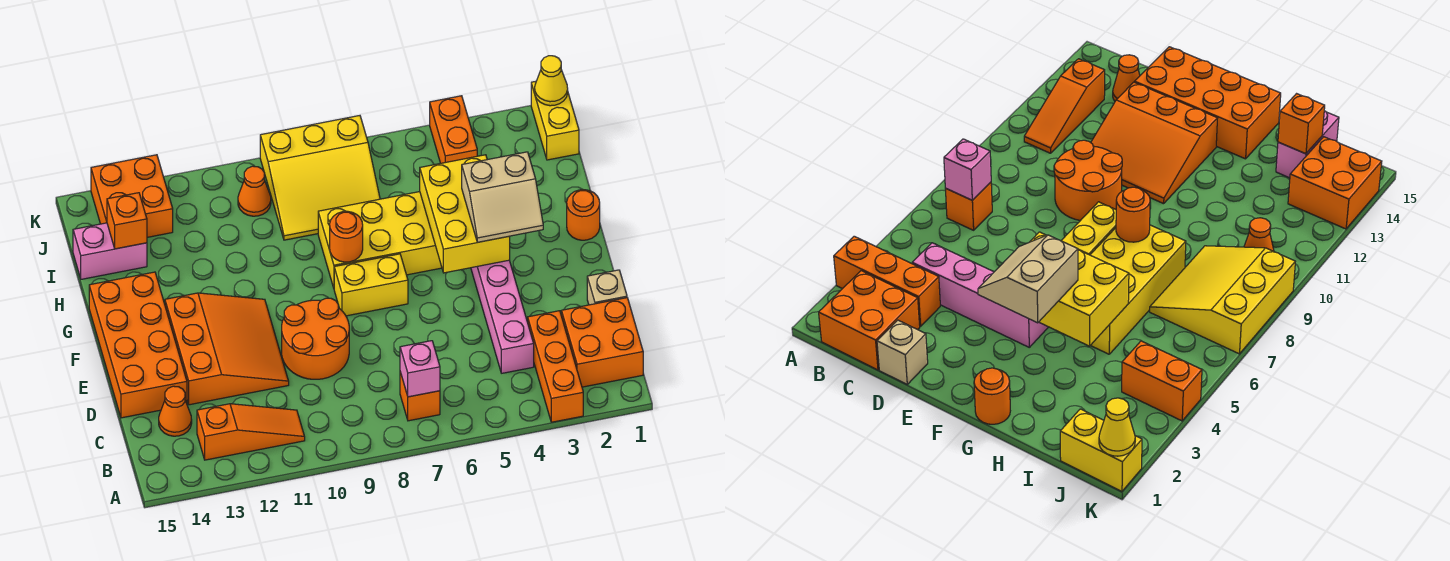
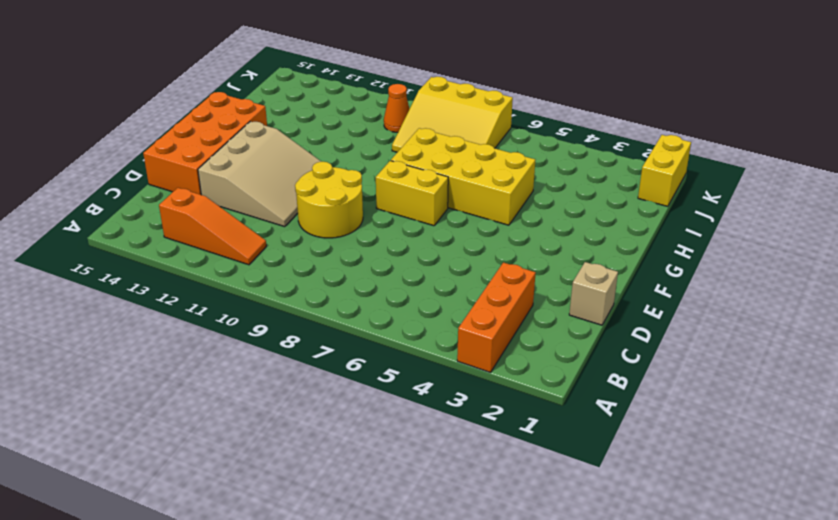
yellow 2x2 round brick [295,162,363,238] -> orange 2x2 round brick [282,298,349,379]
tan 3x3 slope [198,121,321,227] -> orange 3x3 slope [165,293,289,405]
none -> orange 2x2 brick [561,298,643,387]
none -> orange 1x1 brick [400,372,440,421]
none -> pink 1x4 brick [471,260,534,373]

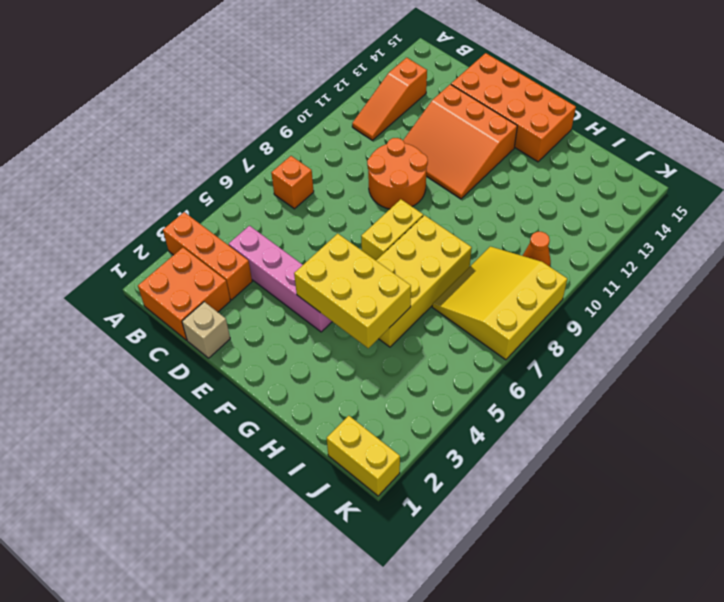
none -> orange 1x1 cone [159,386,192,436]
none -> orange 1x1 round brick [567,190,600,240]
none -> pink 1x2 brick [73,223,147,279]

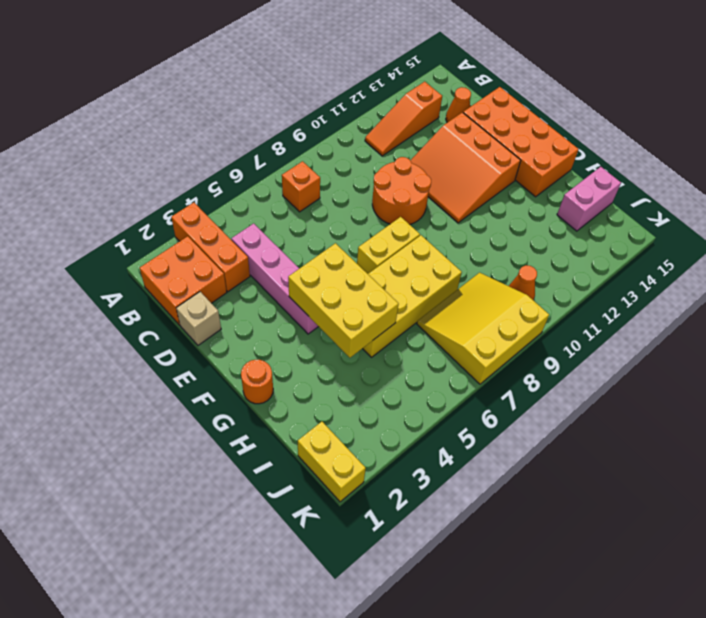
none -> orange 1x2 brick [430,96,477,163]
none -> orange 2x2 brick [91,155,173,237]
none -> pink 1x1 brick [400,341,440,397]

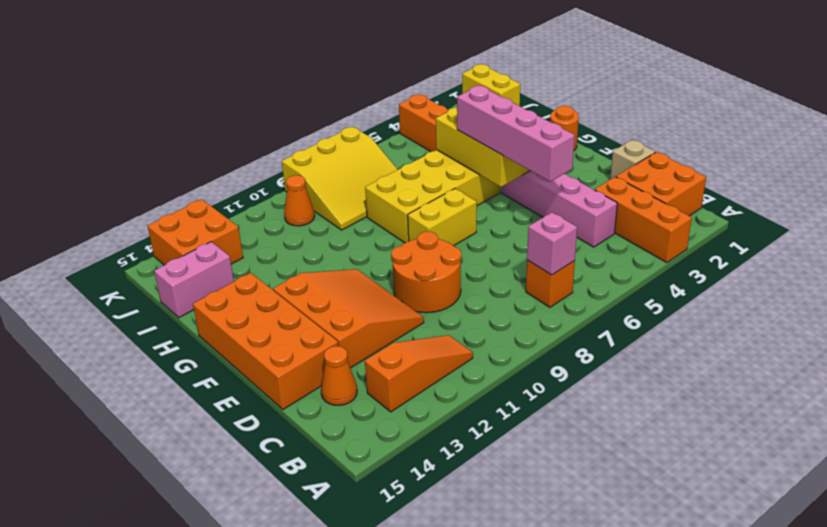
pink 1x4 brick [457,86,575,181] -> none
none -> orange 1x1 round brick [330,211,363,262]
none -> orange 1x1 brick [107,193,147,249]
none -> yellow 1x1 cone [535,56,568,106]

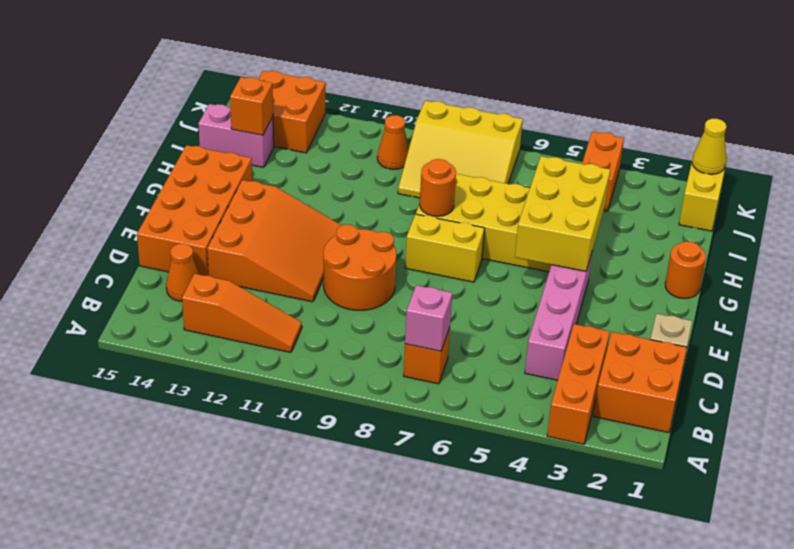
none -> tan 2x2 slope [462,152,543,242]

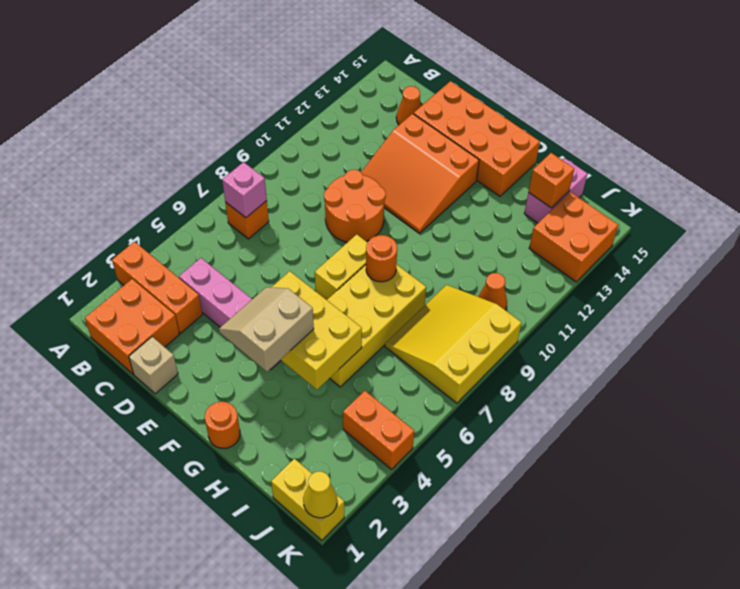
none -> orange 1x3 slope [197,404,305,460]

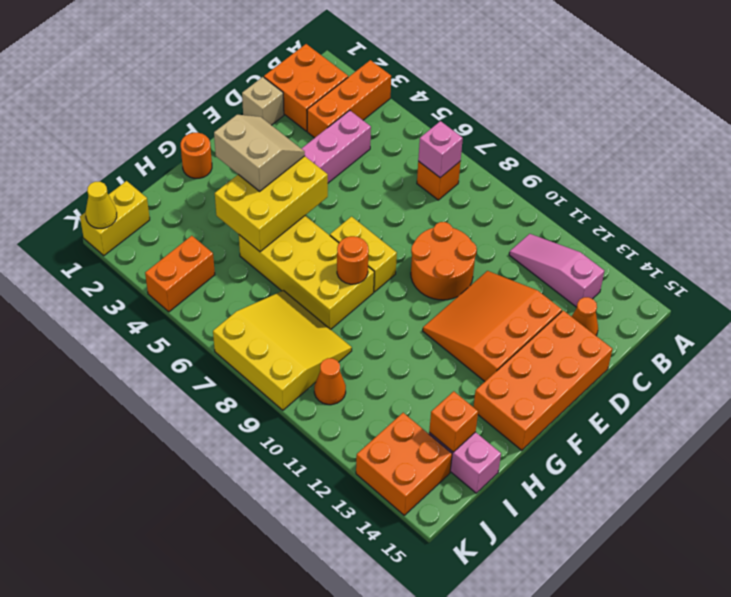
pink 1x3 slope [509,234,604,307] -> orange 1x3 slope [197,404,305,460]

